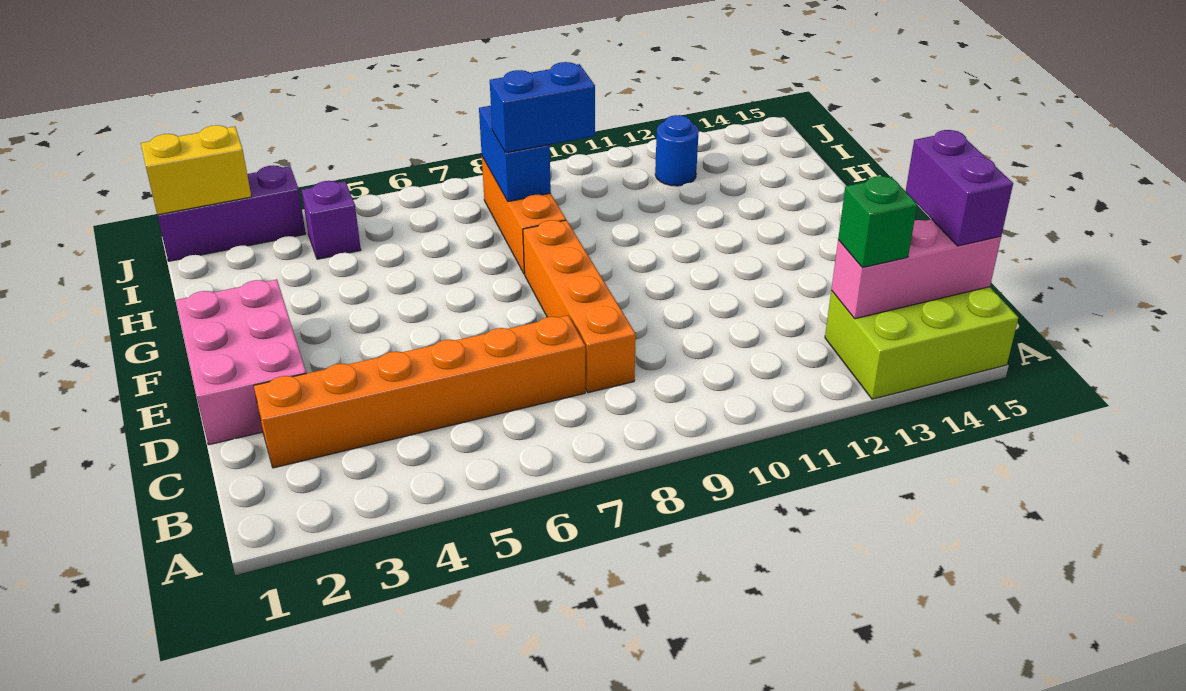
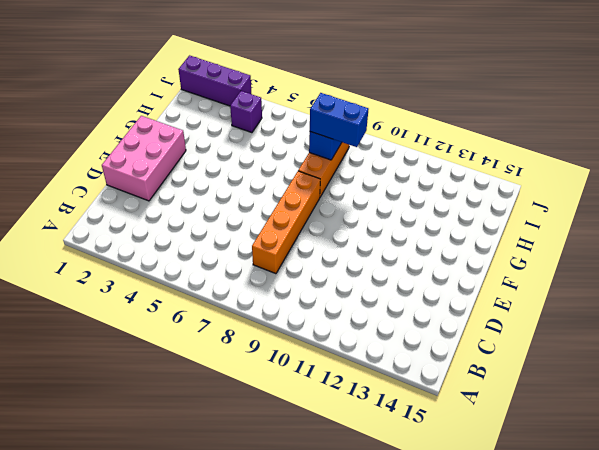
none -> lime 2x3 brick [825,287,1018,399]
none -> orange 1x6 brick [254,315,585,468]
none -> blue 1x1 round brick [655,115,699,186]

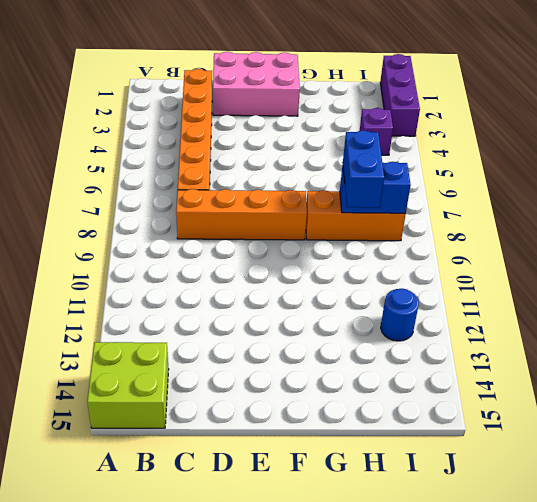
lime 2x2 brick [87,342,169,428] -> lime 2x3 brick [825,287,1018,399]
none -> pink 1x3 brick [831,219,1001,319]
none -> yellow 1x2 brick [141,125,251,215]
none -> green 1x1 brick [838,176,917,268]

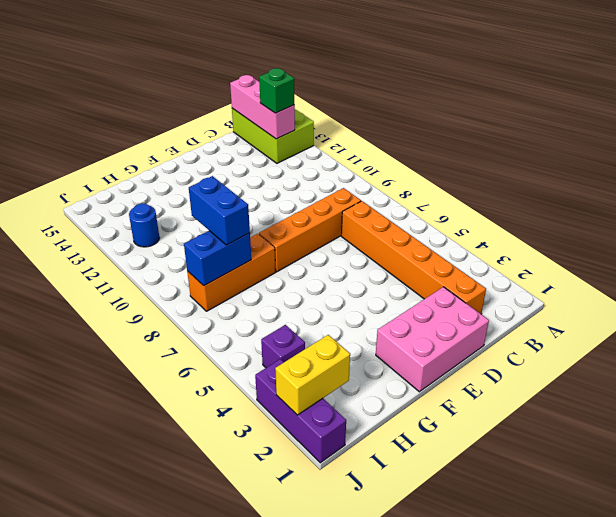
yellow 1x2 brick [275,335,350,415] -> yellow 1x2 brick turned to [141,125,251,215]
none -> purple 1x2 brick [906,130,1013,246]

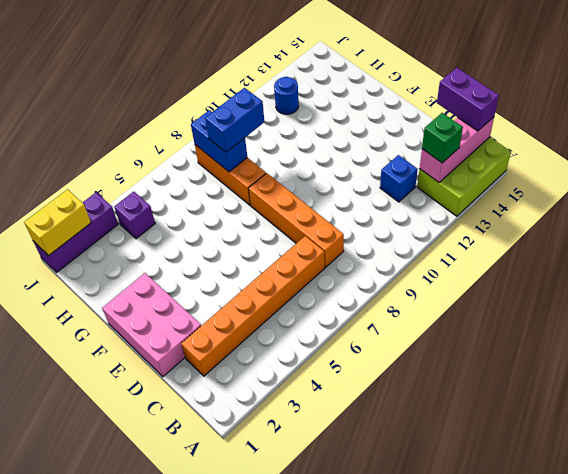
blue 1x1 brick [380,155,418,202] -> none

